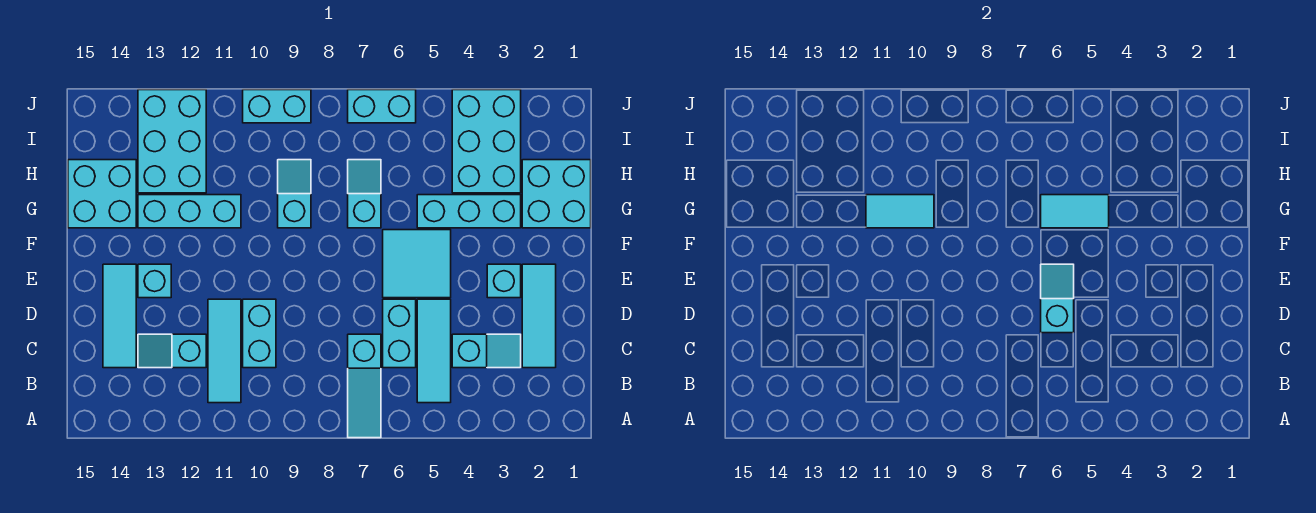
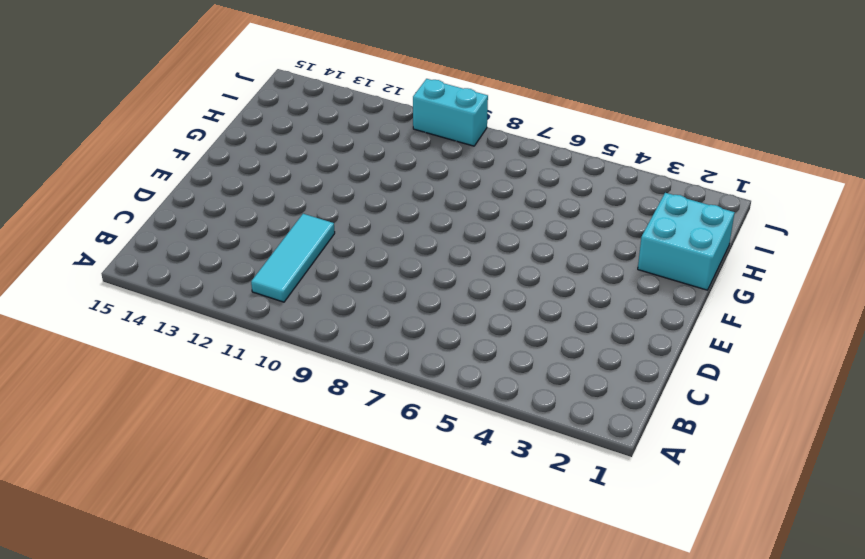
none -> cyan 1x3 slope [348,334,381,438]
none -> cyan 1x3 tile [417,299,451,403]
none -> cyan 1x3 tile [522,264,556,368]

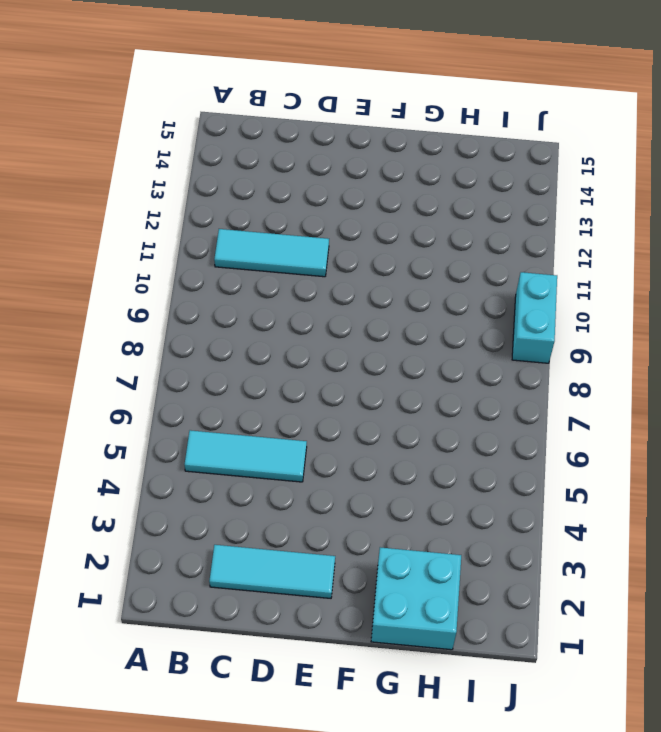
none -> cyan 1x3 slope [348,334,381,438]
none -> cyan 1x2 slope [452,334,521,368]
none -> cyan 1x2 brick [383,299,416,368]

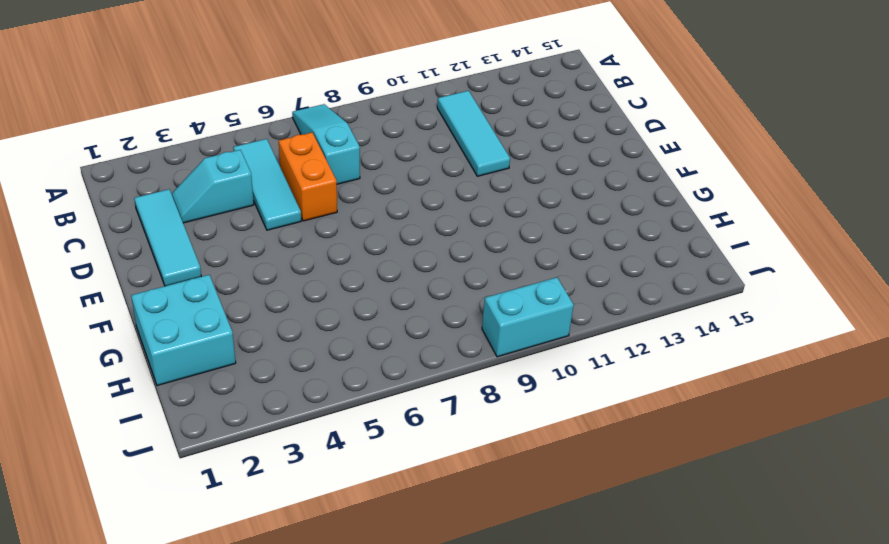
orange 1x2 brick [279,133,337,221] -> cyan 1x2 brick [383,299,416,368]
none -> cyan 1x2 brick [243,299,276,368]
none -> cyan 1x2 slope [138,334,206,368]
none -> cyan 1x3 tile [103,264,136,368]

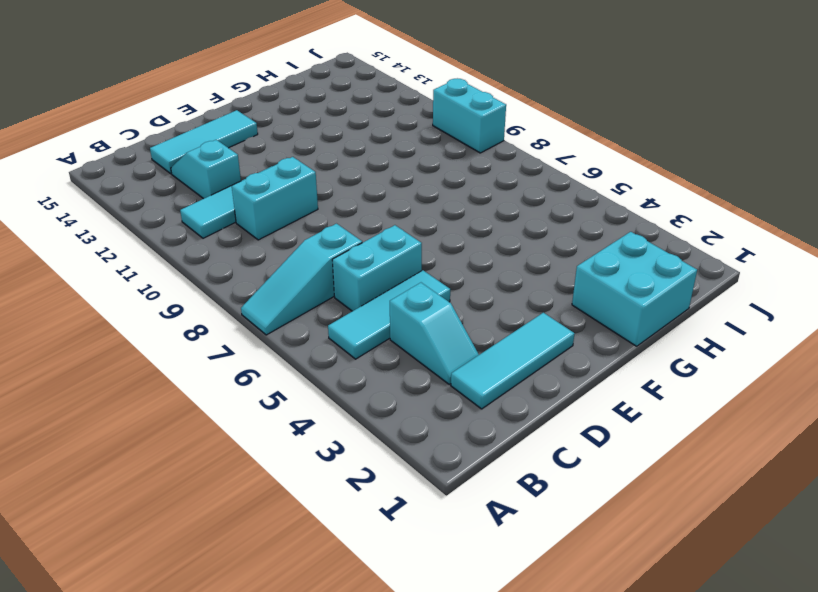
none -> cyan 1x1 brick [487,264,521,298]
none -> cyan 2x2 tile [383,230,451,298]
none -> cyan 1x1 brick [138,264,171,298]

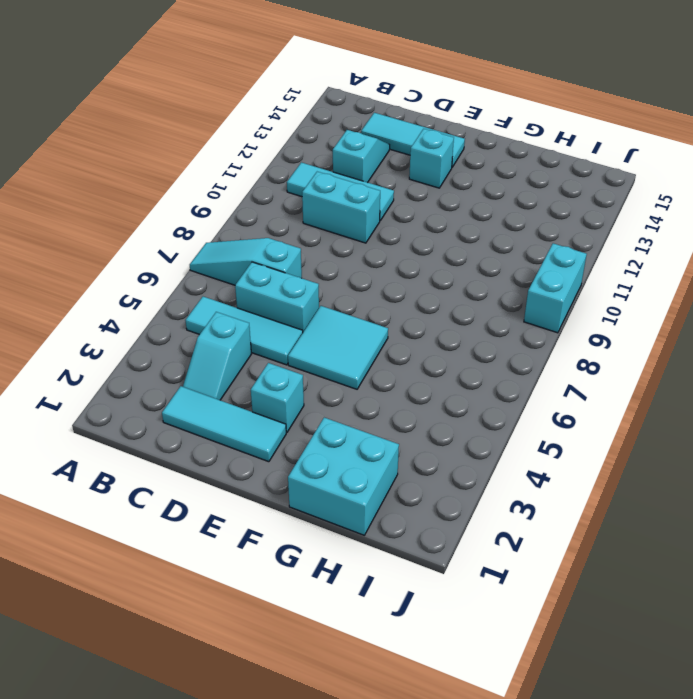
none -> cyan 1x3 brick [417,195,521,228]
none -> cyan 1x2 slope [348,160,381,228]
none -> cyan 1x2 slope [278,160,311,228]

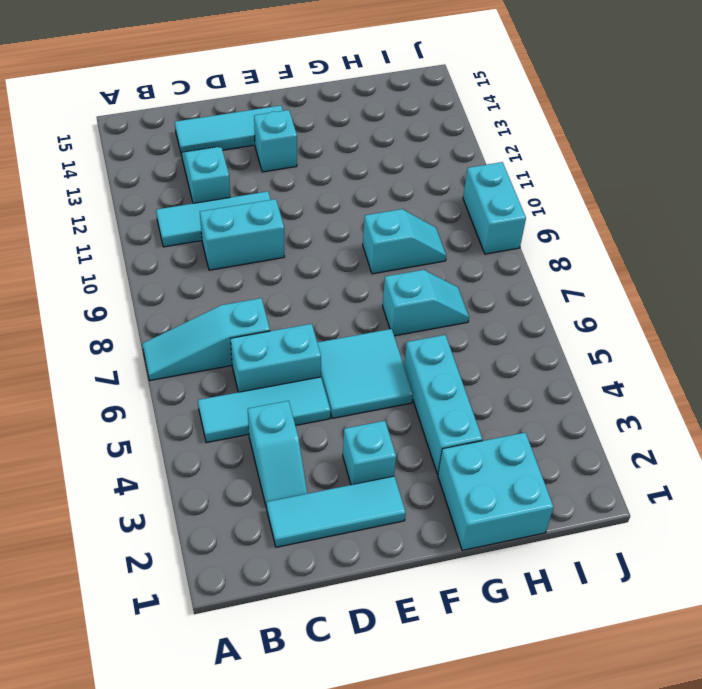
none -> cyan 1x3 brick [138,195,241,228]
none -> cyan 2x2 brick [68,160,136,228]
none -> cyan 2x3 brick [452,90,521,193]

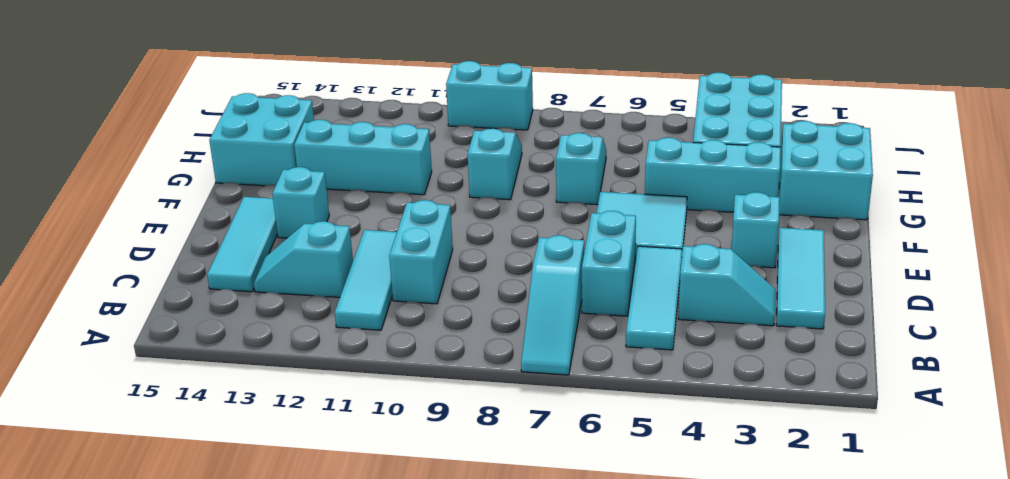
none -> cyan 2x3 brick [138,90,206,193]
none -> cyan 1x2 brick [348,90,416,123]
none -> cyan 1x2 slope [1041,264,1074,333]

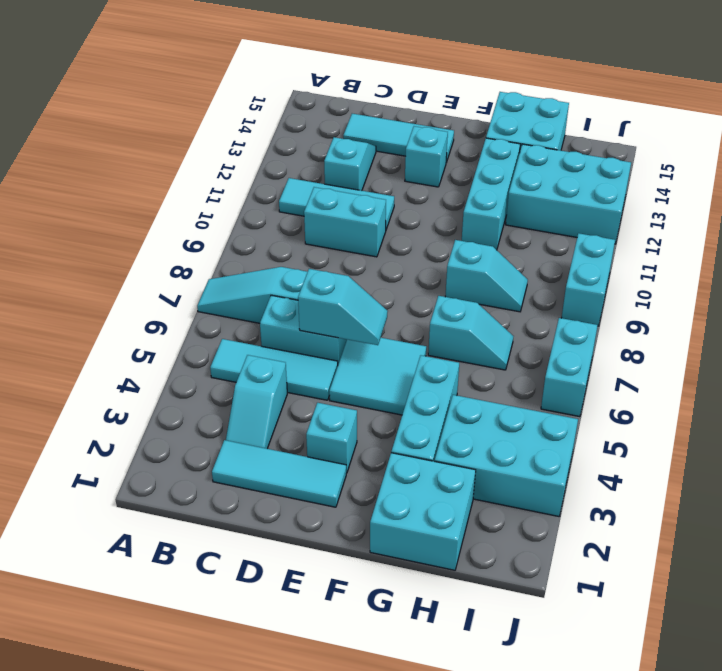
none -> cyan 1x2 tile [1041,195,1109,228]
none -> cyan 1x2 tile [866,195,934,228]

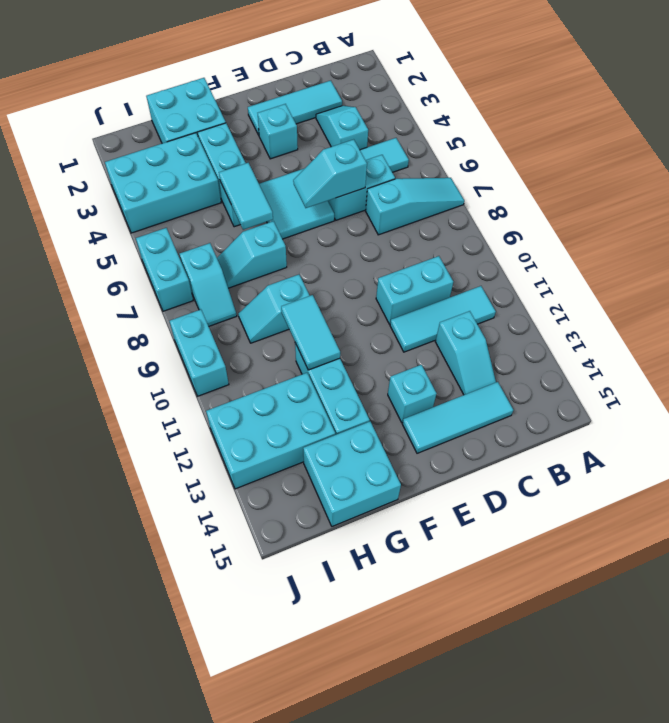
cyan 1x2 slope [180,243,237,326] -> none

